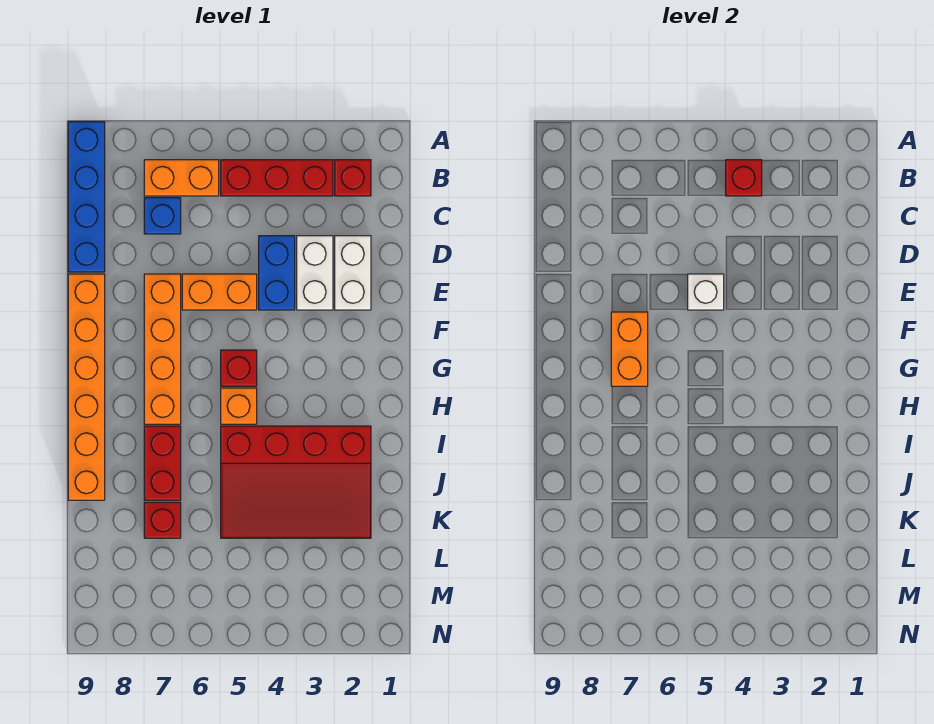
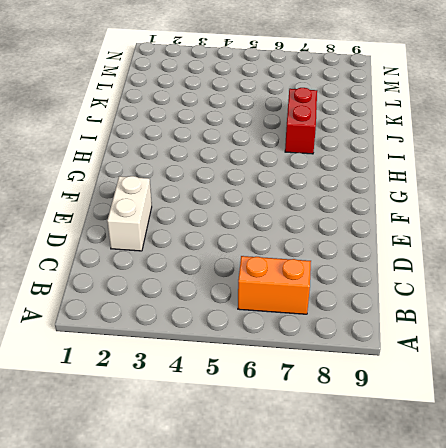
none -> blue 1x4 brick [68,122,105,272]
none -> red 1x1 brick [335,160,371,196]
none -> red 1x3 brick [221,160,333,196]

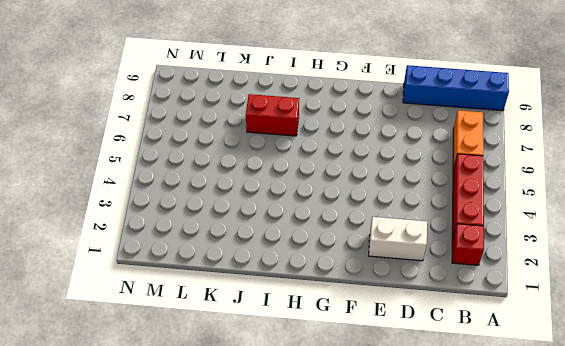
none -> blue 1x1 brick [144,198,181,234]
none -> white 1x2 brick [297,236,333,310]
none -> blue 1x2 brick [259,236,295,310]

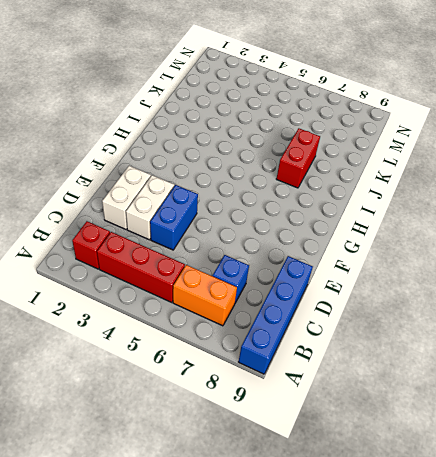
none -> orange 1x2 brick [182,274,257,310]
none -> orange 1x4 brick [144,274,181,424]
none -> orange 1x6 brick [68,274,105,500]

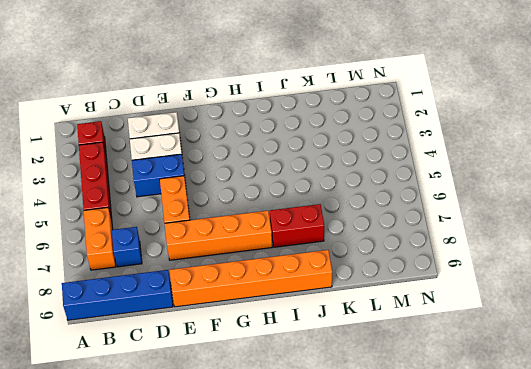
none -> red 1x1 brick [221,350,257,386]
none -> orange 1x1 brick [221,388,257,424]
none -> red 3x4 slope [221,426,371,538]

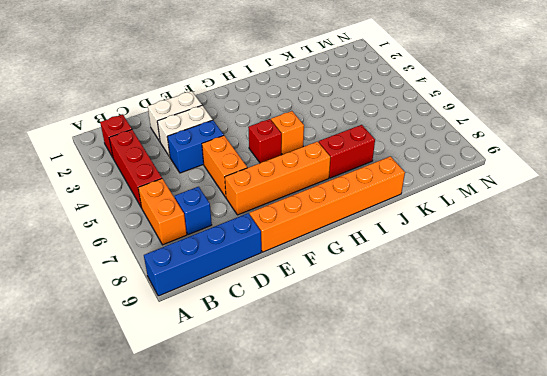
none -> red 3x4 slope [221,426,371,538]
none -> red 1x1 brick [144,502,181,538]
none -> red 1x1 brick [726,160,762,196]

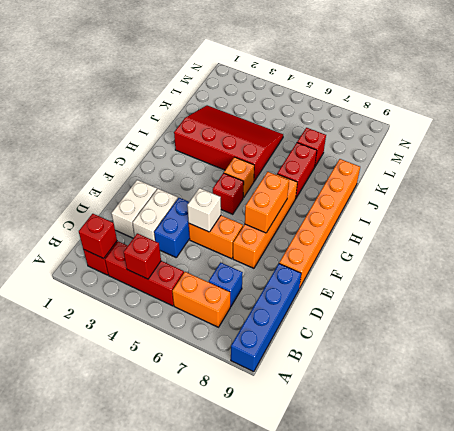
red 1x1 brick [79,214,117,259] -> none

